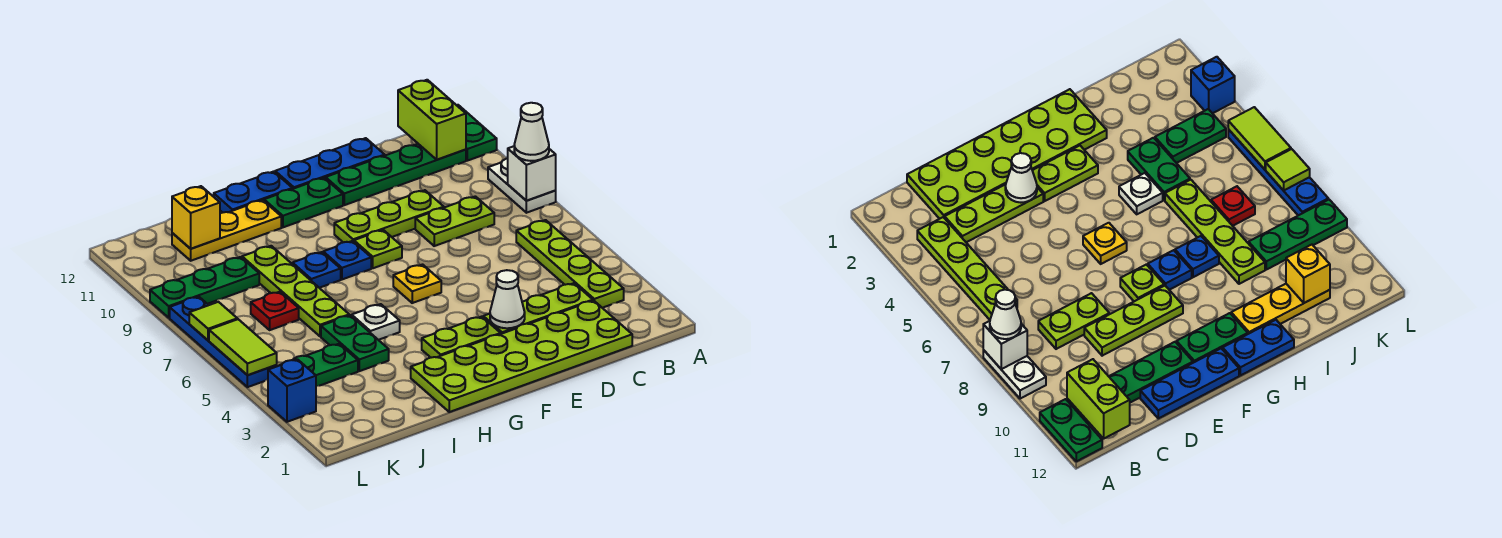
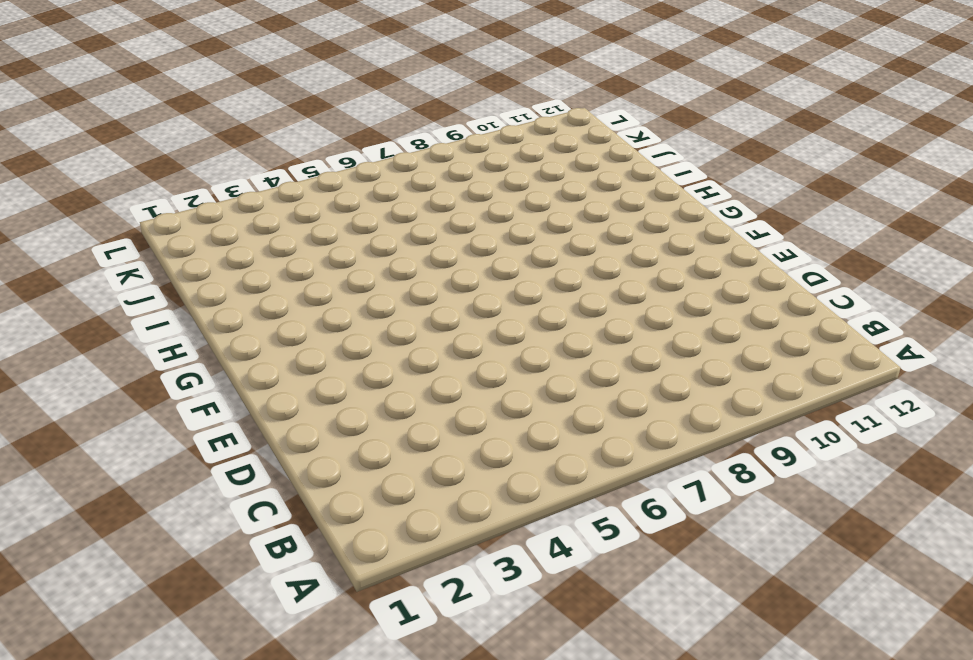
none -> white 1x2 plate [488,158,556,213]
none -> green 1x2 plate [457,105,497,161]
none -> lime 1x4 plate [516,220,624,308]
none -> green 1x4 plate [326,144,466,205]

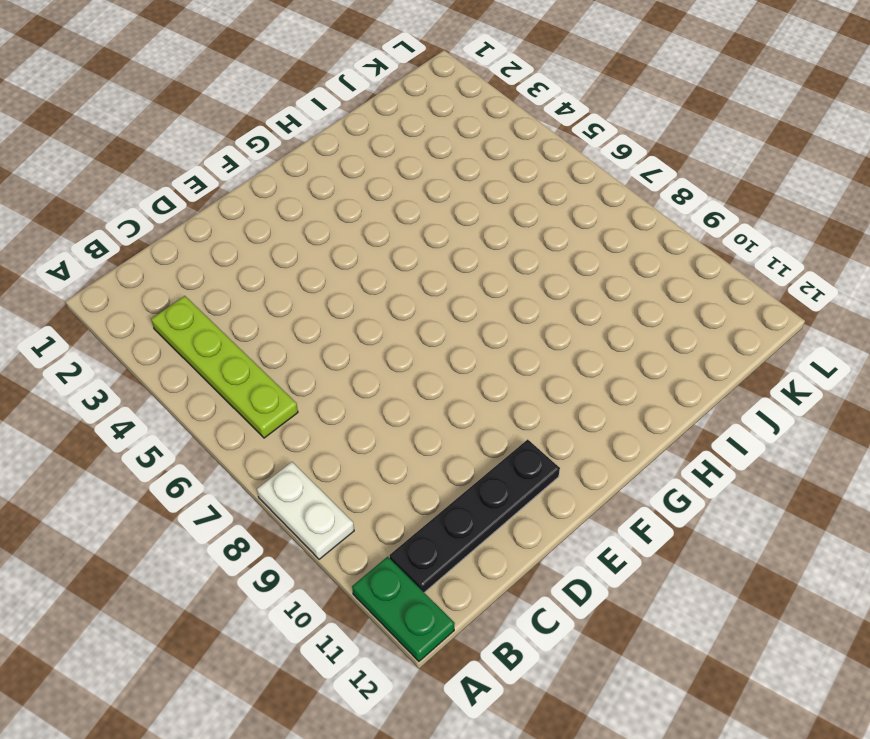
black 1x4 plate [389,439,560,592] -> green 1x4 plate [326,144,466,205]
none -> lime 2x6 plate [411,301,632,412]
none -> lime 1x3 plate [483,283,593,334]
none -> lime 1x2 plate [415,196,494,246]
none -> lime 1x3 plate [334,190,444,242]

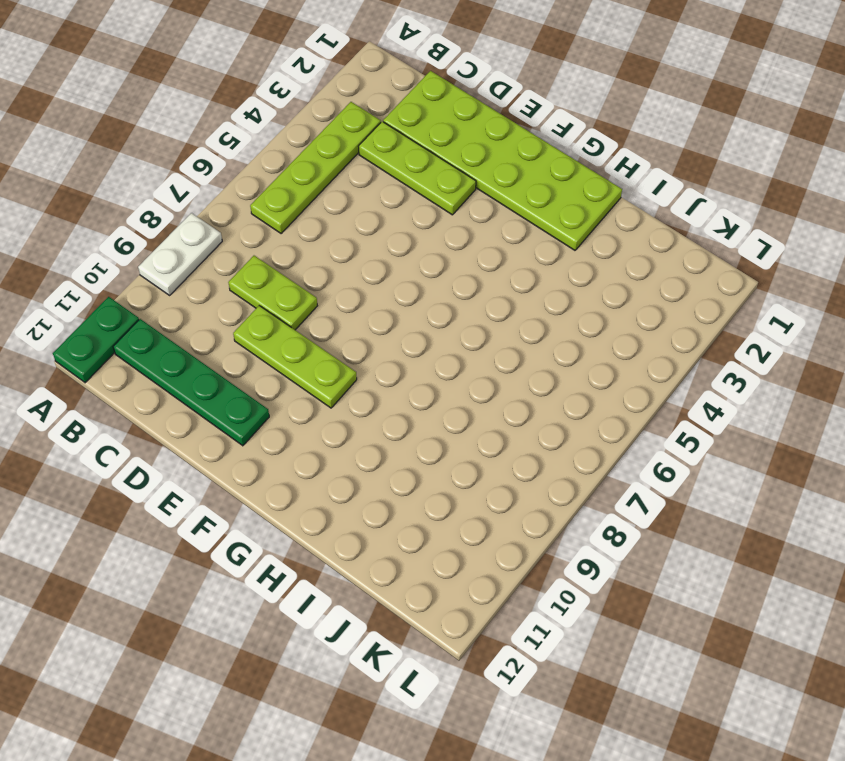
none -> blue 1x3 plate [275,138,385,189]
none -> lime 1x2 plate [422,317,501,358]
none -> yellow 1x1 plate [393,265,441,303]
none -> lime 1x1 plate [354,230,402,268]

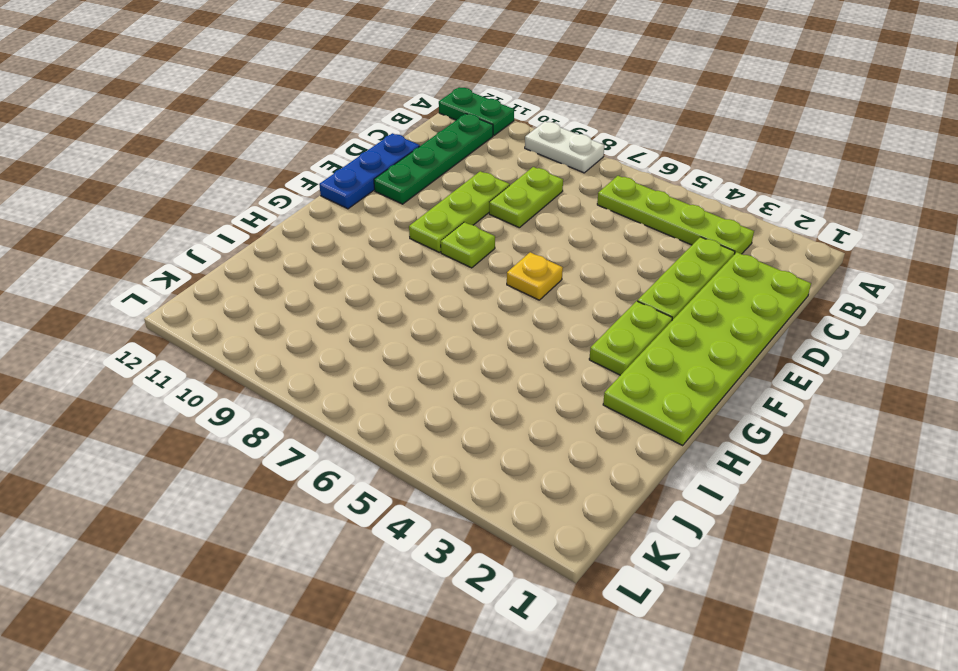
none -> green 1x2 plate [264,178,343,227]
none -> blue 1x1 plate [323,241,371,279]
none -> blue 1x2 plate [214,172,292,213]
none -> white 1x1 plate [352,304,400,340]

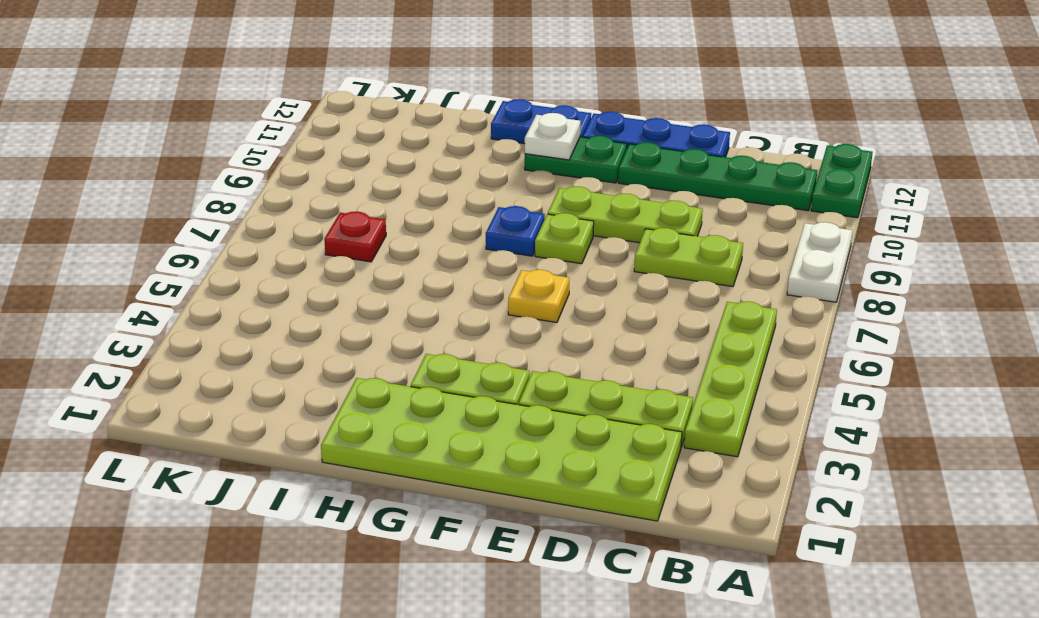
white 1x1 plate [525,113,580,160] -> white 1x1 plate moved to [352,304,400,340]
none -> blue 1x1 plate [293,252,341,288]
none -> yellow 1x3 plate [172,200,281,261]
none -> green 1x2 plate [321,315,389,371]
none -> lime 1x4 plate [242,246,349,336]

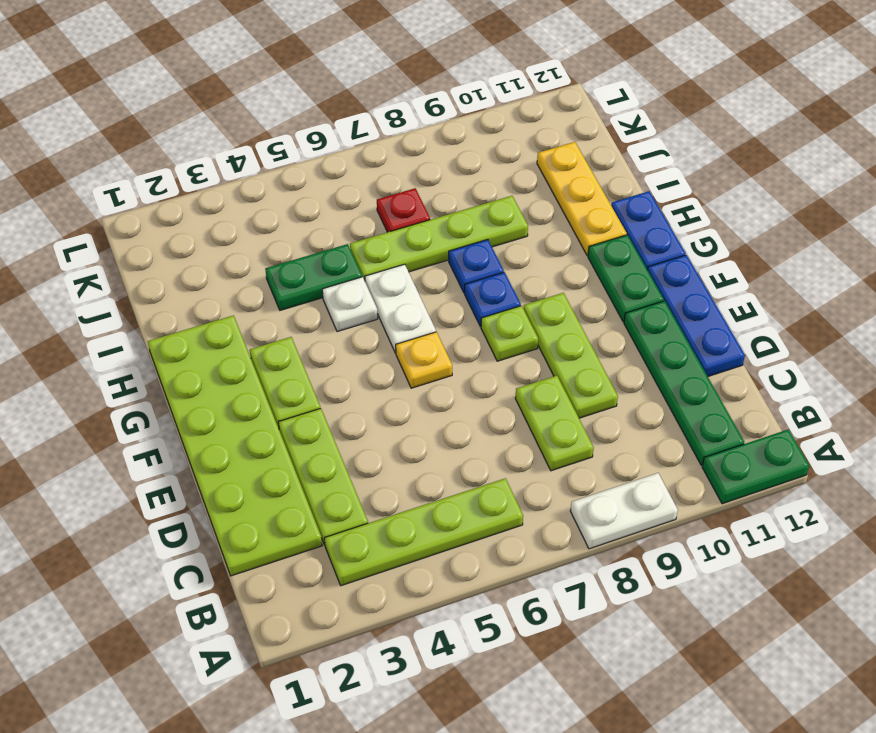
white 1x2 plate [365,264,436,353] -> none
none -> green 1x2 plate [281,344,358,386]
none -> green 1x3 plate [150,257,259,318]
none -> blue 1x1 brick [268,359,316,422]
none -> blue 1x4 plate [170,297,277,387]

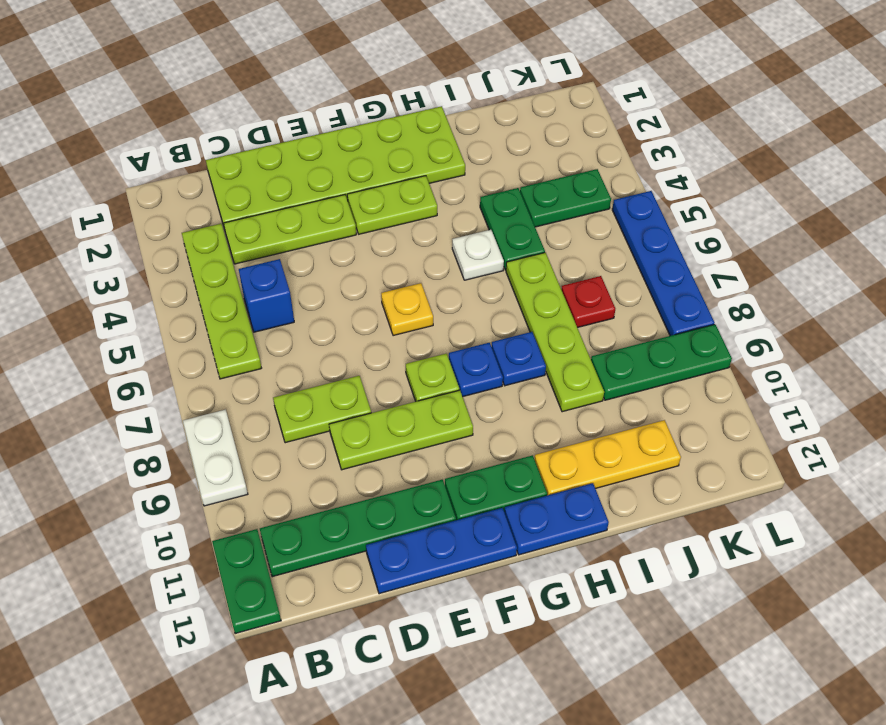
blue 1x1 brick [239,259,294,332] -> blue 1x1 brick moved to [268,359,316,422]
none -> white 1x1 brick [508,146,556,201]
none -> lime 1x2 brick [398,80,466,160]
none -> white 1x1 cone [490,270,525,328]
none -> yellow 1x1 brick [172,186,220,249]

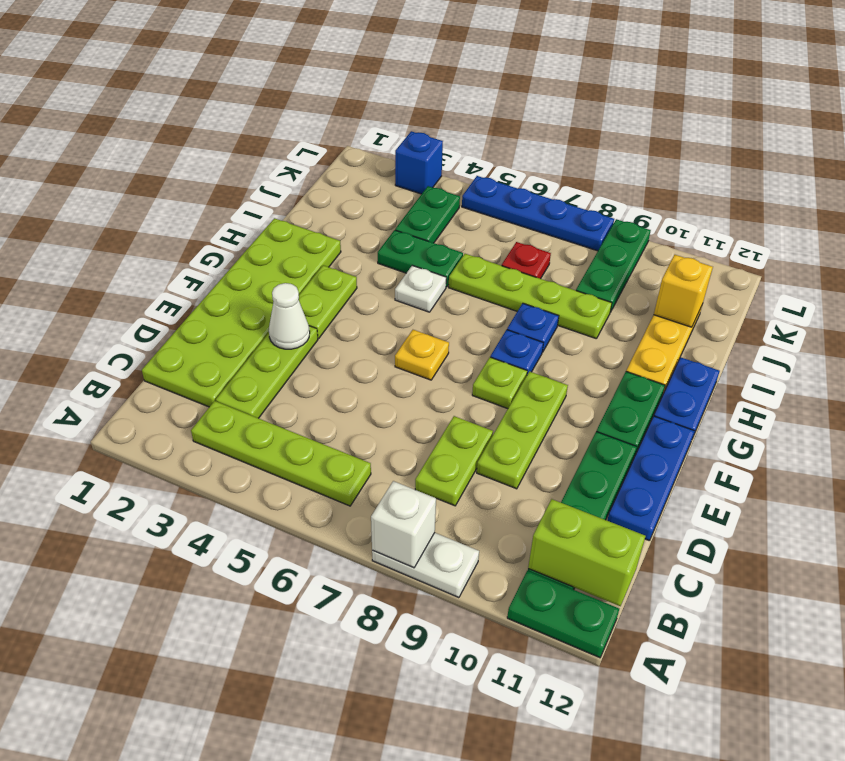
none -> lime 1x2 tile [209,319,277,375]
none -> lime 1x1 tile [189,302,237,340]
none -> white 1x1 cone [514,103,549,161]

